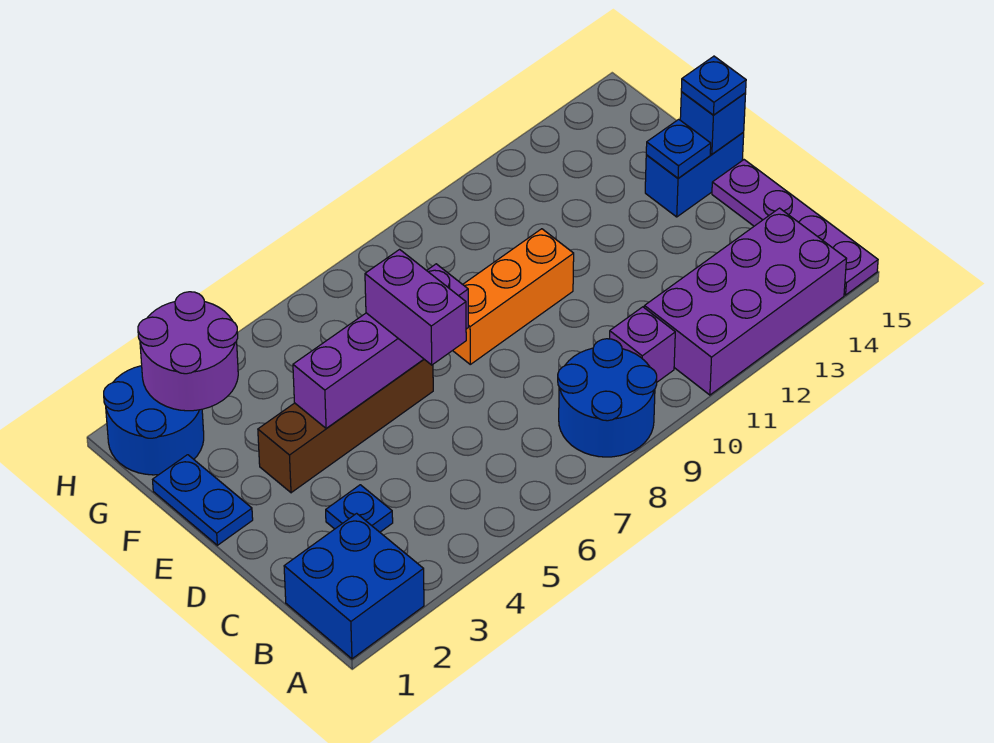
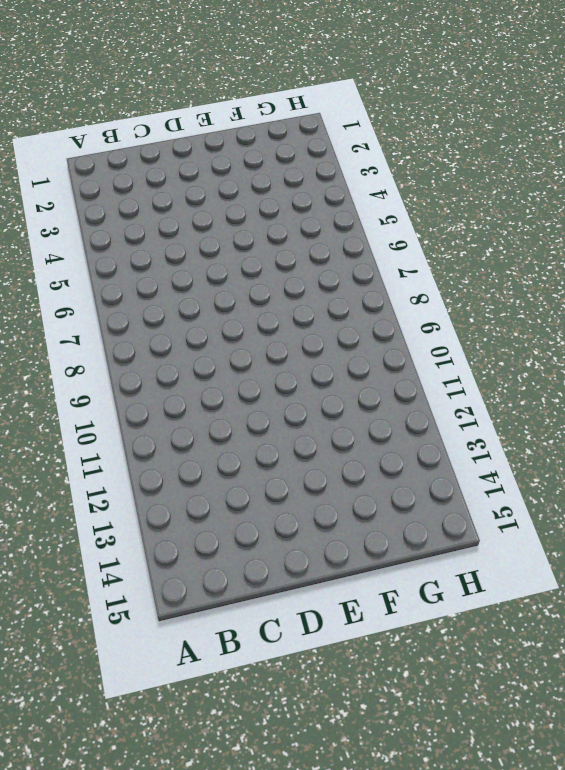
none -> blue 2x2 brick [284,513,424,659]
none -> blue 2x2 round brick [558,339,657,457]
none -> purple 2x4 brick [644,208,846,395]

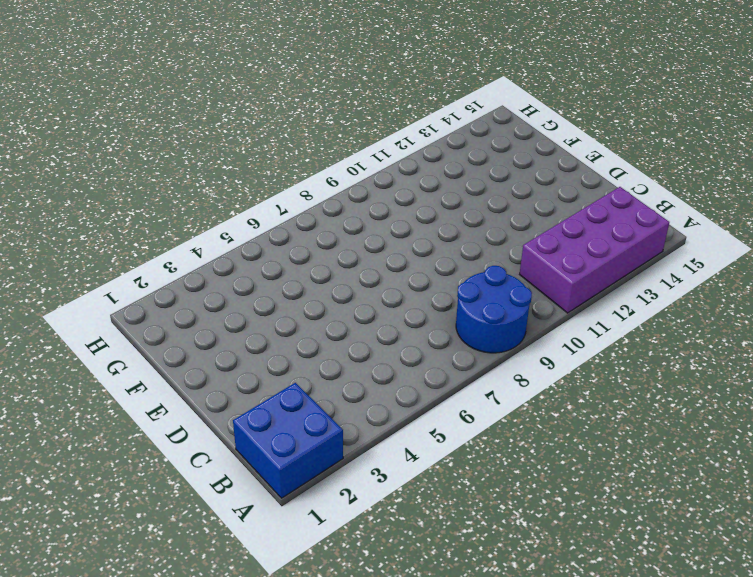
none -> purple 1x4 plate [712,160,878,295]
none -> purple 1x1 brick [610,307,675,382]
none -> blue 1x1 plate [326,485,393,532]

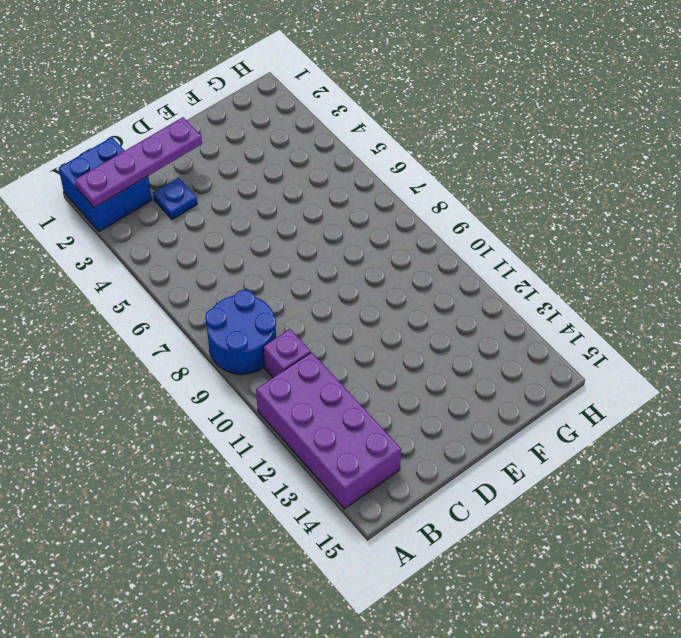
purple 1x4 plate [75,117,202,207] -> purple 1x4 plate moved to [712,160,878,295]
none -> blue 1x2 plate [153,455,253,545]
none -> brown 1x4 brick [258,359,433,493]
none -> orange 1x3 brick [453,229,574,364]

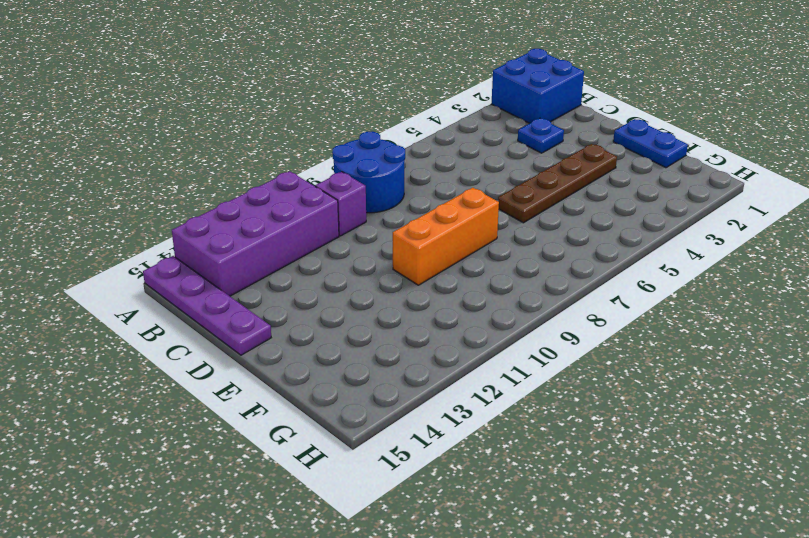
brown 1x4 plate [498,144,617,223] -> brown 1x4 brick [258,359,433,493]
none -> blue 1x2 brick [645,132,744,217]
none -> blue 2x2 round brick [104,366,204,475]
none -> purple 1x4 brick [293,264,468,429]

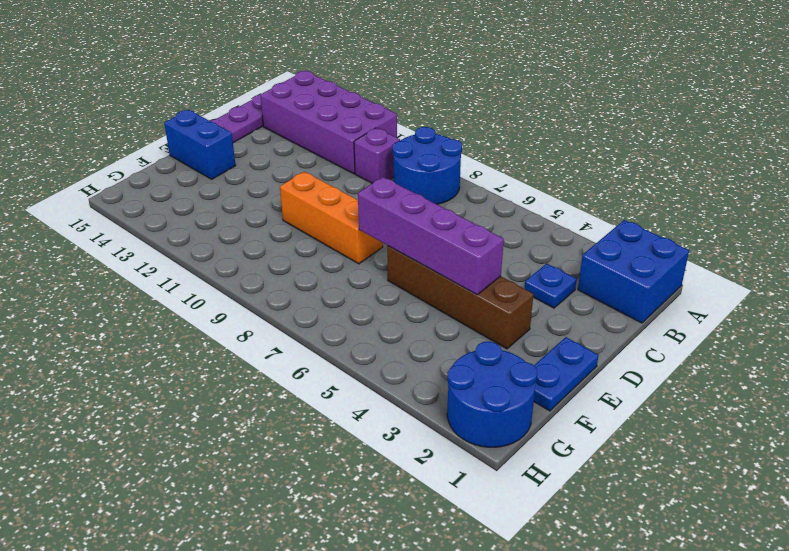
none -> blue 1x1 plate [646,119,711,178]
none -> blue 1x1 brick [680,92,746,154]
none -> purple 2x2 round brick [138,292,238,411]

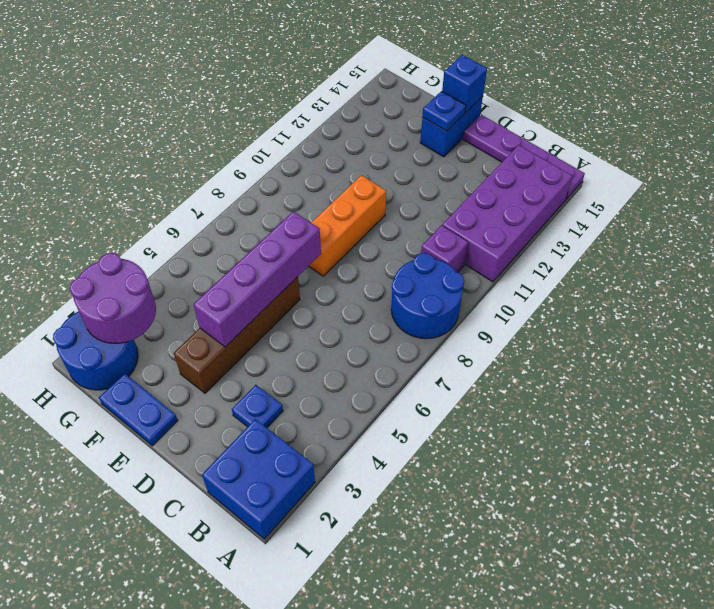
none -> purple 1x2 brick [365,249,466,365]
none -> blue 1x1 plate [681,56,746,115]

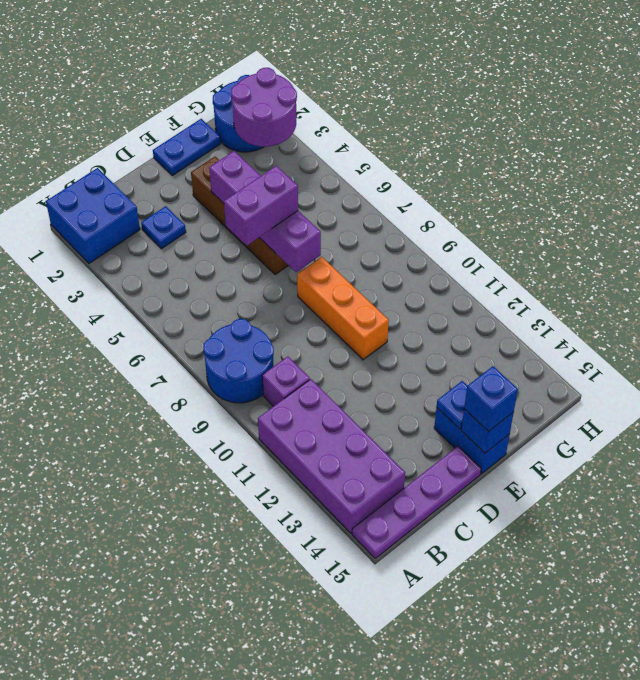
blue 1x1 brick [464,366,518,432] -> blue 1x1 plate [681,56,746,115]

